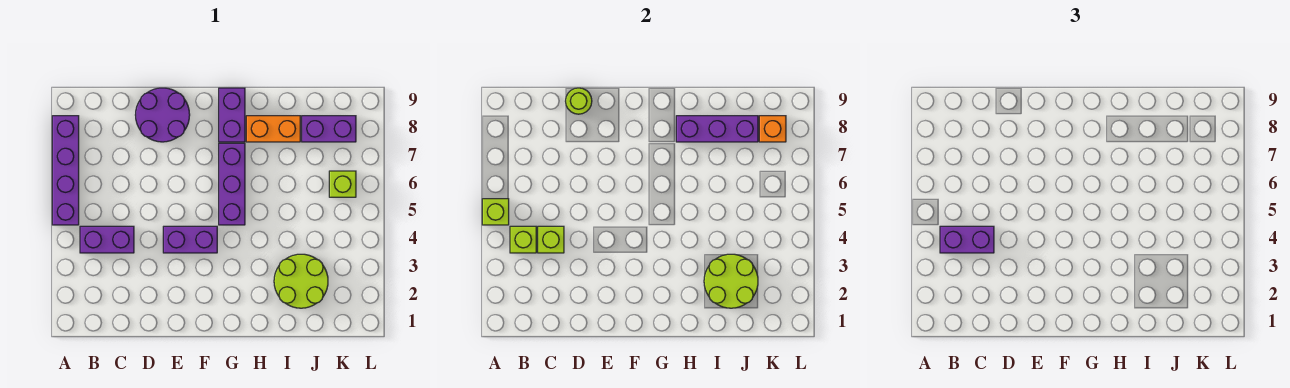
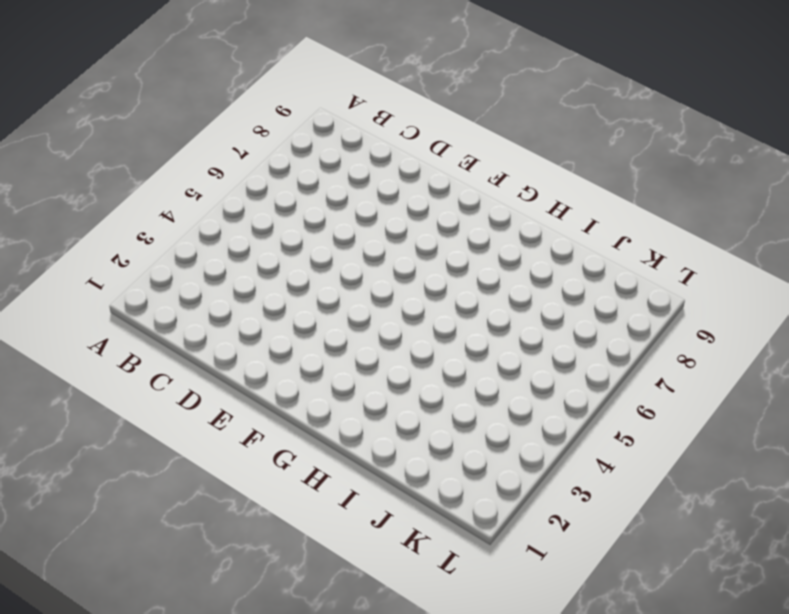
none -> purple 1x4 brick [52,116,79,225]
none -> purple 1x2 brick [80,226,134,253]
none -> purple 2x2 round brick [136,88,190,142]

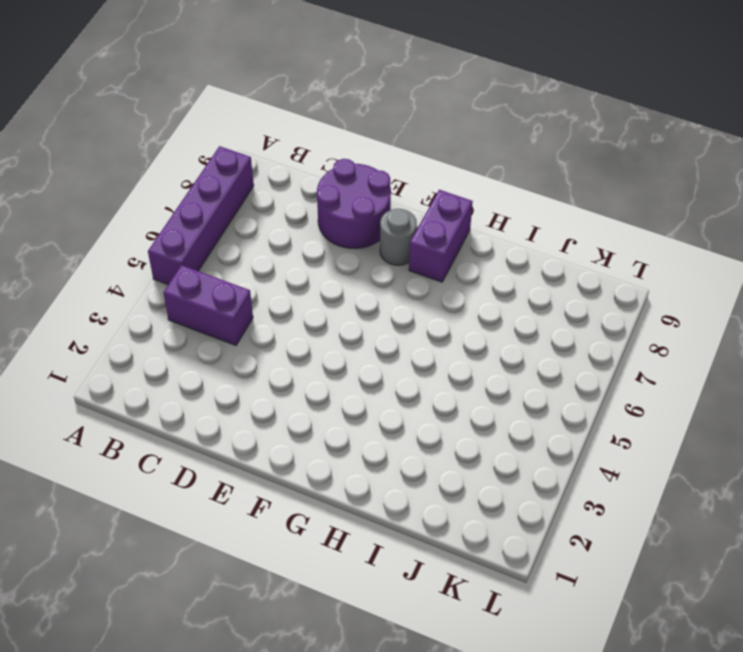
grey 1x1 round brick [380,209,417,265] -> none
none -> purple 1x2 brick [163,226,217,253]
none -> purple 1x3 brick [219,143,245,225]
none -> orange 1x2 brick [246,116,300,142]

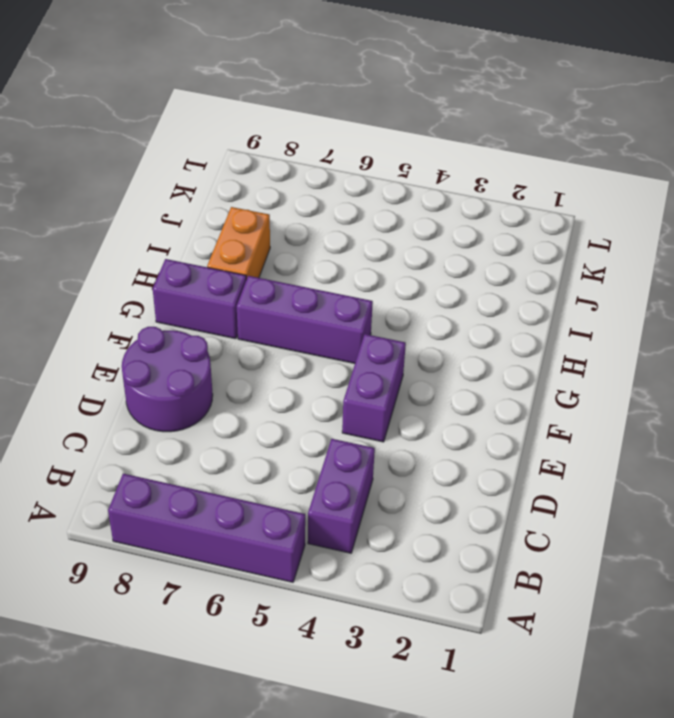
none -> lime 2x2 round brick [274,254,328,308]
none -> purple 1x2 brick [302,116,356,142]
none -> lime 1x1 brick [329,171,356,197]

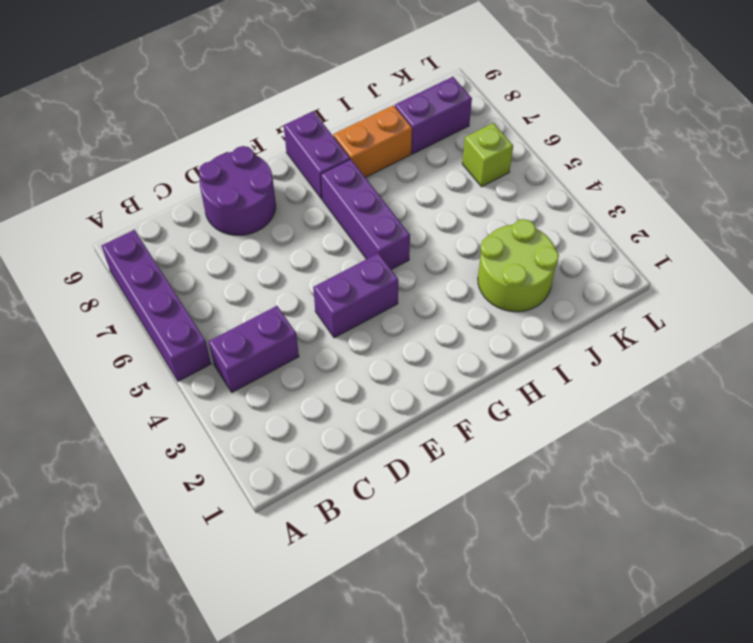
none -> lime 1x1 brick [482,199,509,225]
none -> lime 1x1 brick [510,226,536,253]
none -> lime 1x1 brick [538,226,564,253]

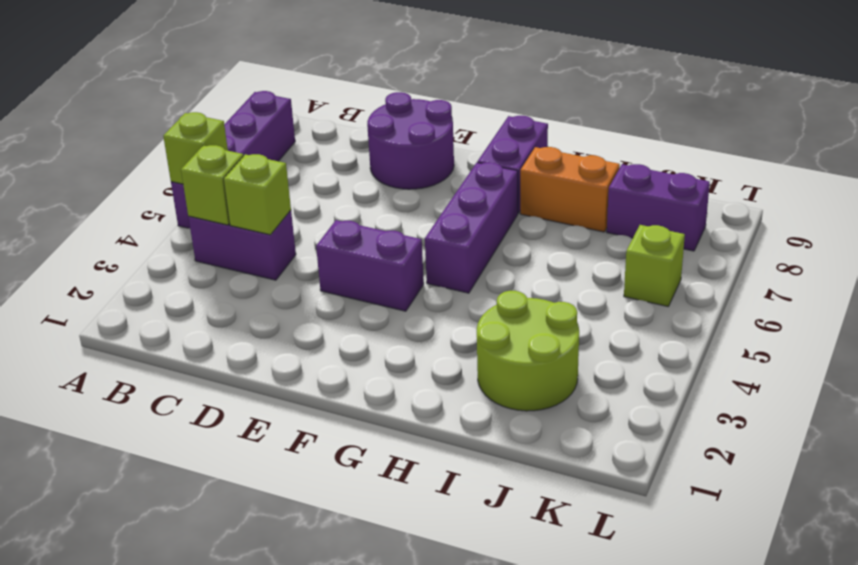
none -> lime 1x1 round brick [566,88,592,114]
none -> purple 1x3 brick [676,116,758,142]
none -> lime 2x2 round brick [704,254,758,308]

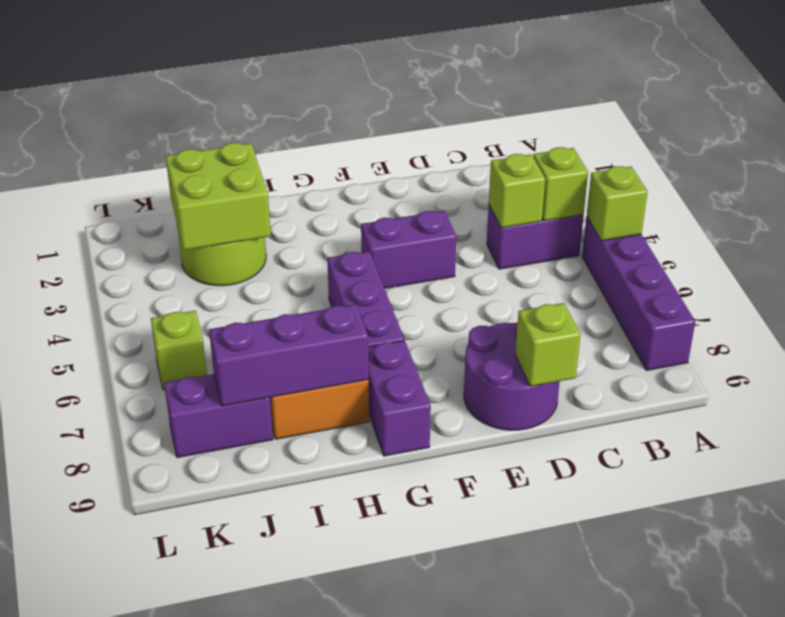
lime 1x1 brick [515,303,581,387] -> lime 1x1 round brick [566,88,592,114]
lime 2x2 brick [166,143,271,250] -> lime 2x2 round brick [704,254,758,308]
none -> orange 1x1 brick [759,116,786,142]
none -> purple 1x2 brick [940,226,994,253]

